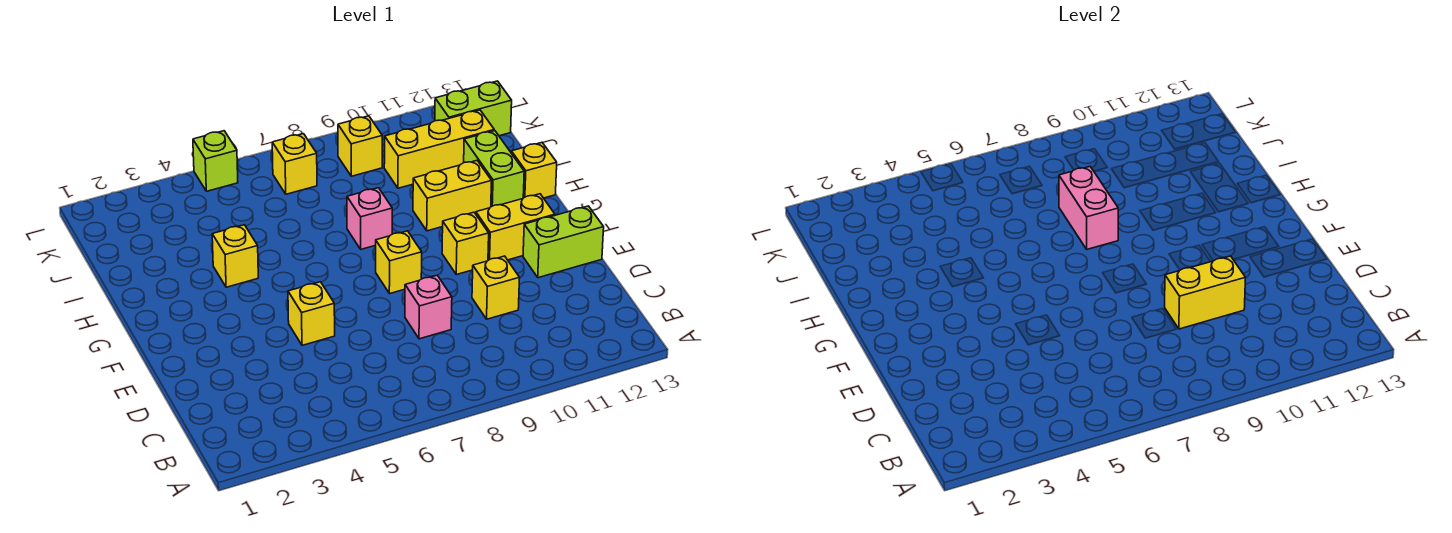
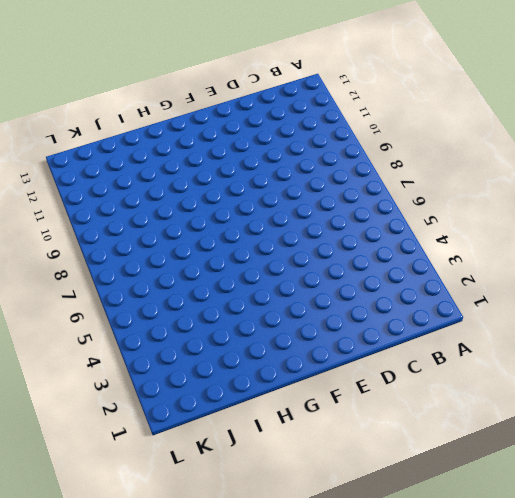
none -> pink 1x1 brick [405,275,452,339]
none -> yellow 1x1 brick [472,256,520,319]
none -> yellow 1x1 brick [288,282,335,345]

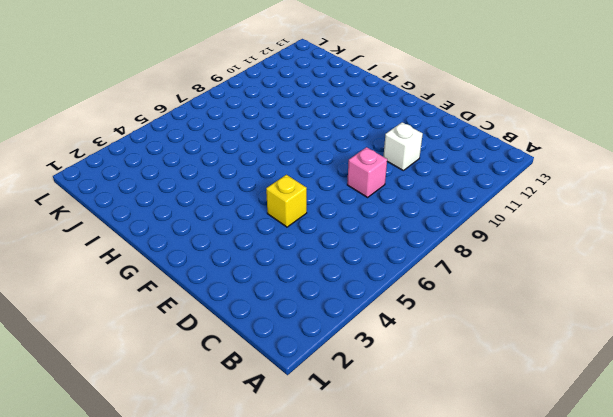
white 1x1 brick [383,122,423,170] -> yellow 1x1 brick [472,256,520,319]
none -> lime 1x2 brick [523,206,604,278]
none -> yellow 1x1 brick [376,231,422,294]
none -> yellow 1x1 brick [442,212,489,275]

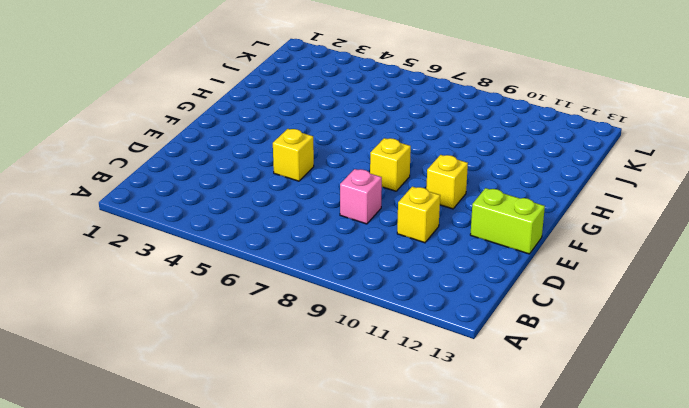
none -> yellow 1x2 brick [476,194,555,260]
none -> yellow 1x1 brick [212,225,258,287]
none -> pink 1x1 brick [347,188,392,249]

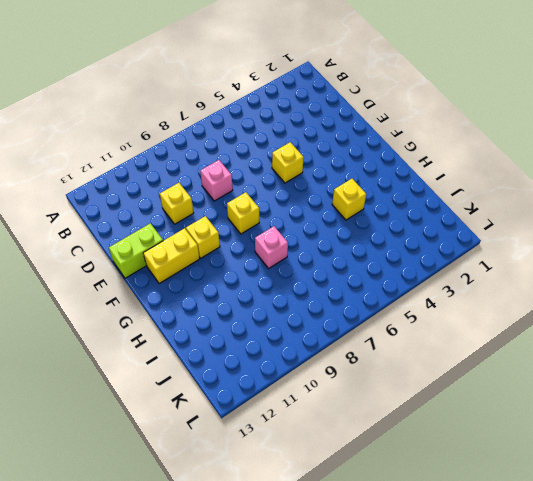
none -> yellow 1x2 brick [413,161,492,231]
none -> lime 1x2 brick [464,131,524,207]
none -> yellow 1x1 brick [511,143,557,198]

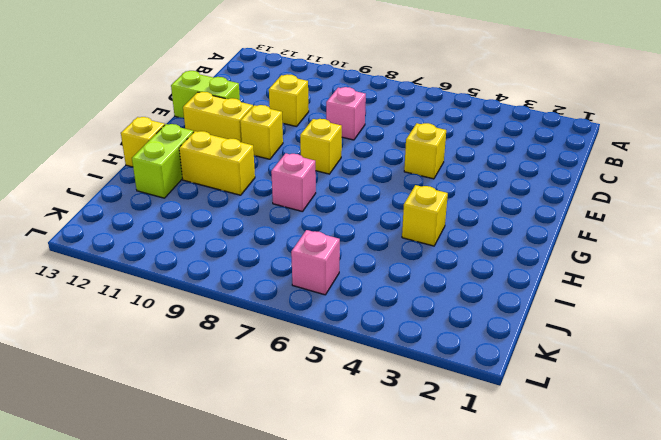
pink 1x1 brick [291,230,340,295] -> none
none -> yellow 1x3 brick [384,110,494,188]
none -> yellow 1x1 brick [272,134,317,194]
none -> yellow 1x1 brick [338,116,382,176]

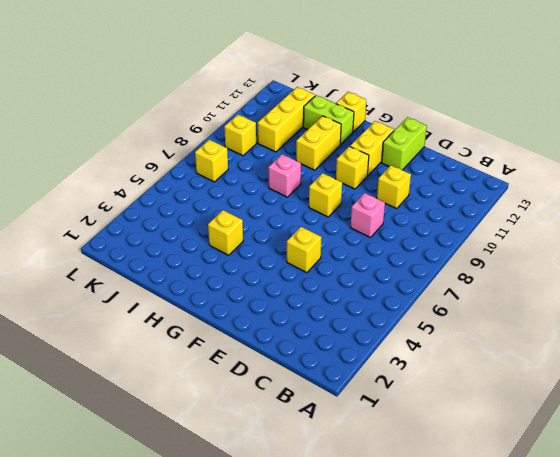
none -> lime 1x2 brick [435,81,512,136]
none -> lime 1x1 brick [193,131,238,191]
none -> yellow 1x2 brick [1165,256,1246,329]

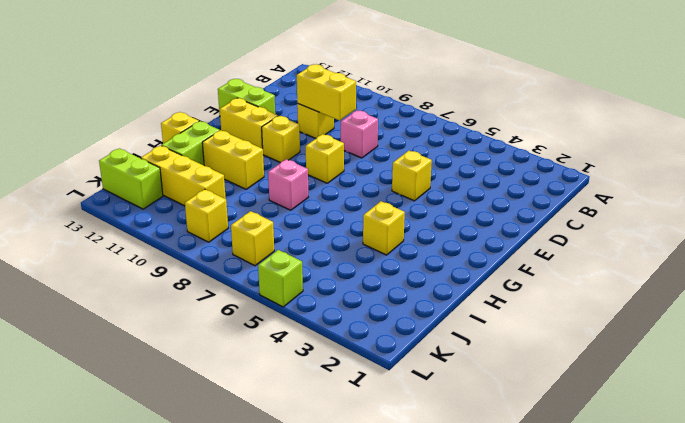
none -> pink 1x2 brick [1059,167,1118,249]

